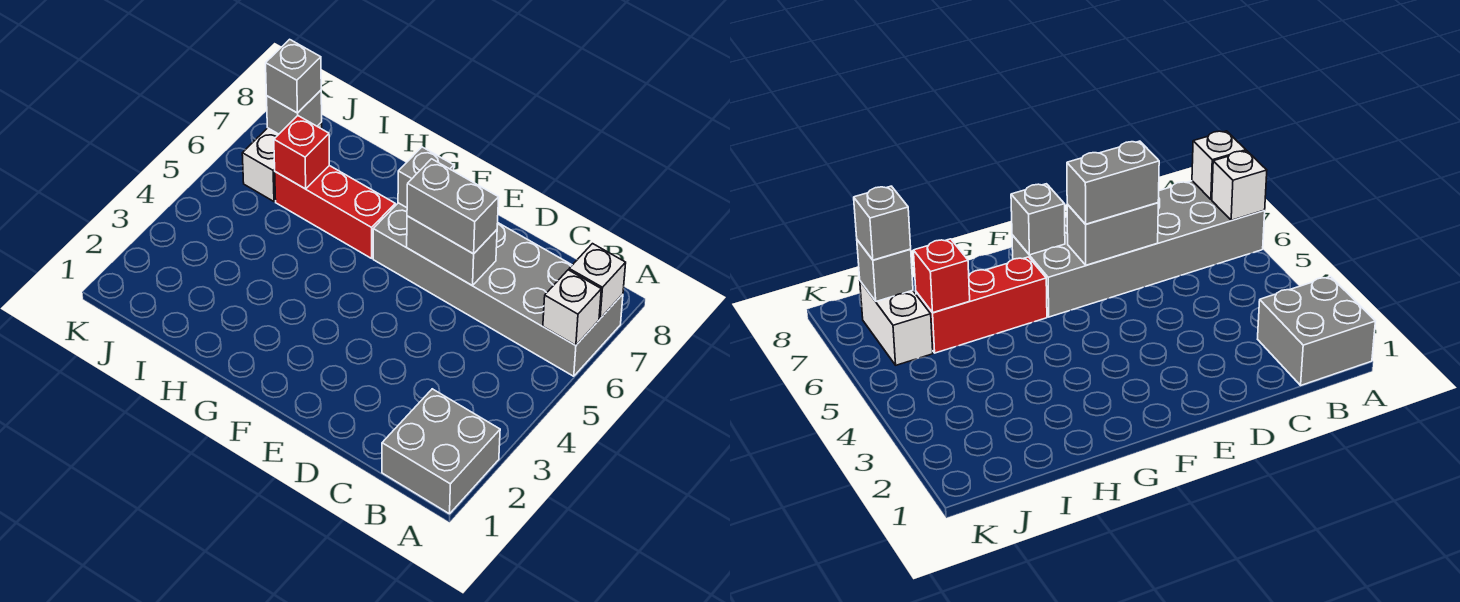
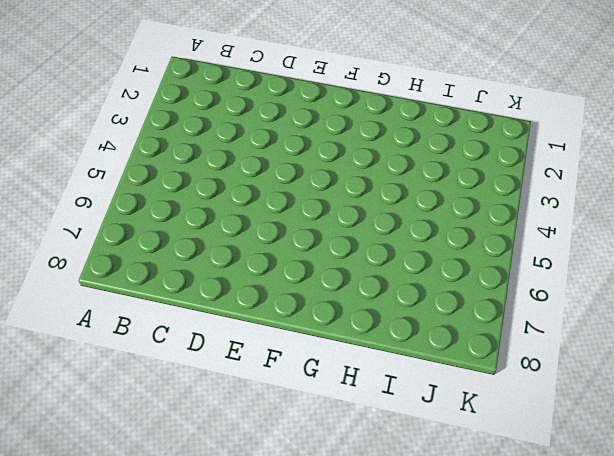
none -> grey 2x2 brick [382,389,500,514]
none -> grey 2x6 brick [373,203,623,376]
none -> red 1x3 brick [275,166,395,258]

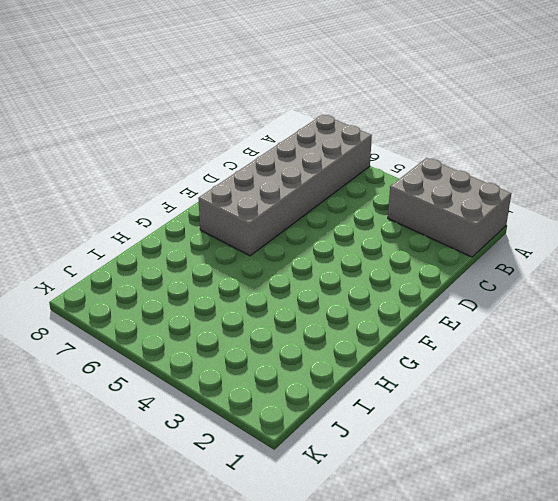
grey 2x3 brick [388,158,511,257] -> grey 2x2 brick [382,389,500,514]
none -> red 1x3 brick [275,166,395,258]
none -> white 1x2 brick [242,122,322,201]
none -> white 1x1 brick [543,270,601,345]

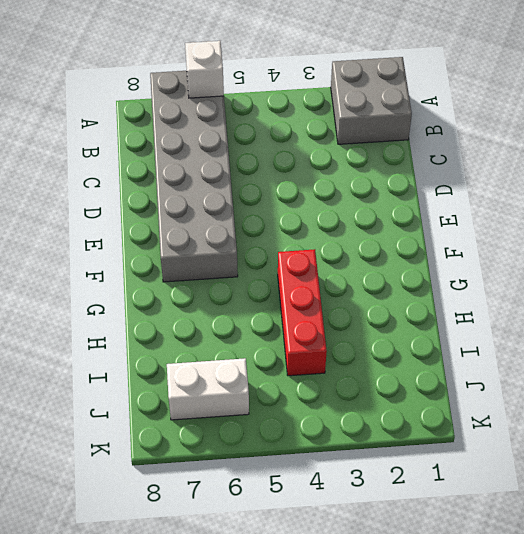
red 1x3 brick [278,249,327,376] -> red 1x3 brick moved to [275,166,395,258]
none -> white 1x1 brick [569,244,626,318]
none -> grey 1x2 brick [407,216,497,285]
none -> grey 1x1 brick [398,147,454,208]

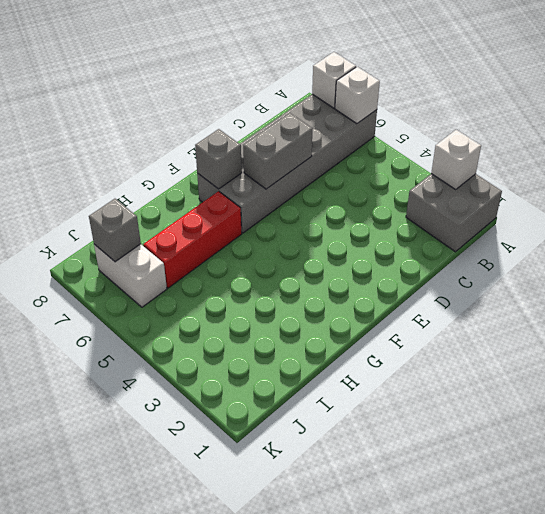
white 1x1 brick [431,130,481,190] -> none
none -> red 1x1 brick [274,116,329,189]
none -> grey 1x2 brick [407,159,499,254]
none -> grey 1x1 brick [266,39,321,113]

